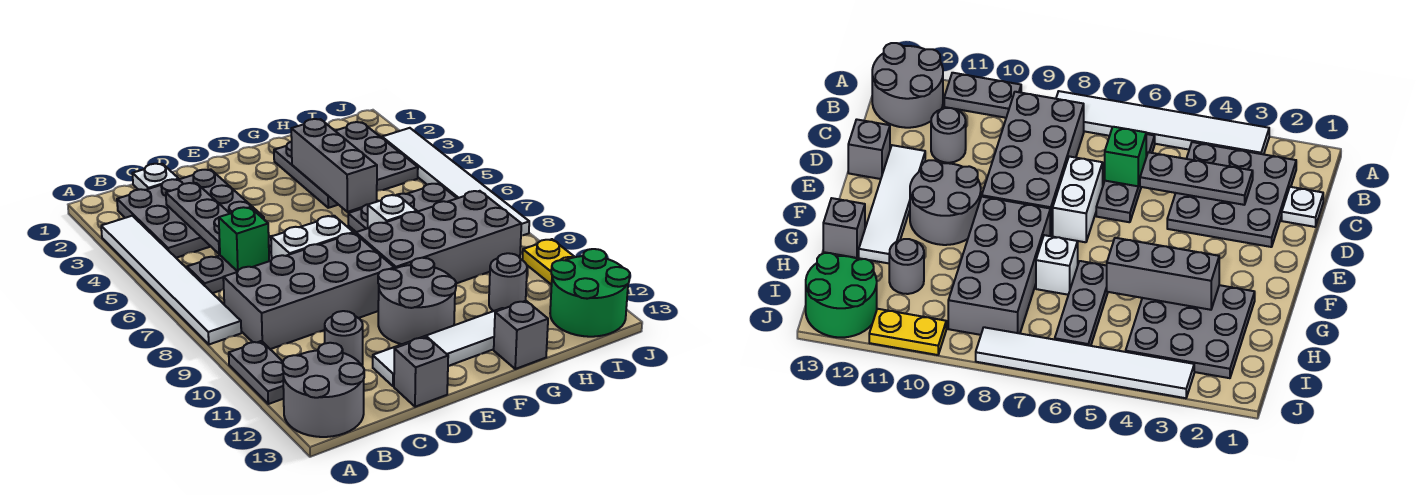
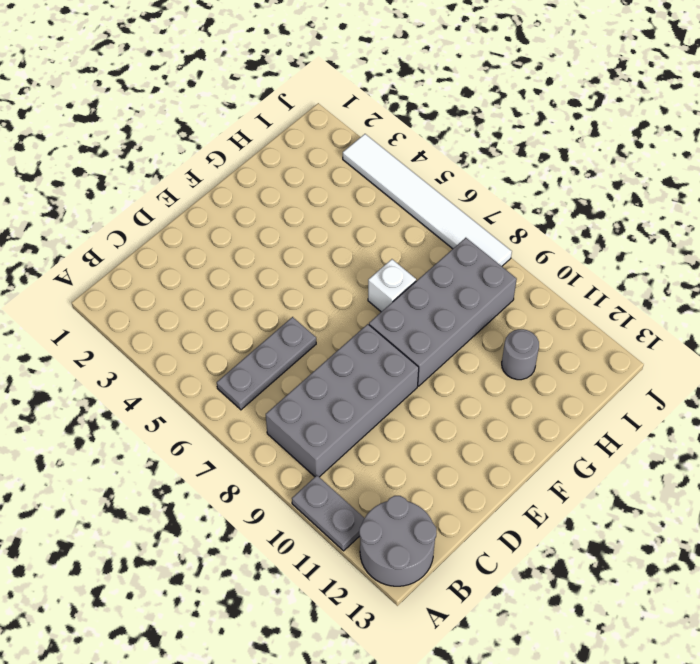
none -> white 1x6 tile [101,216,241,344]
none -> grey 3x3 plate [117,170,264,258]
none -> white 1x1 plate [132,164,179,190]

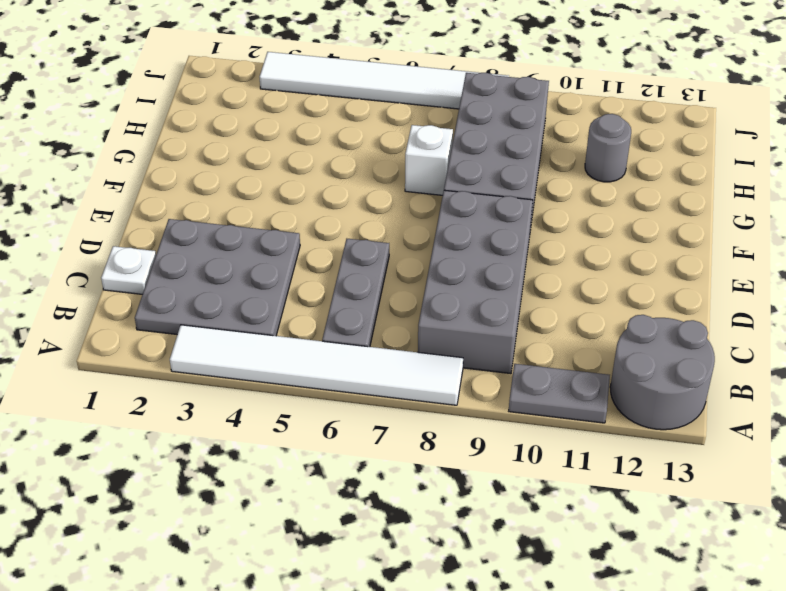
none -> grey 1x1 round brick [325,311,363,366]
none -> white 1x2 brick [271,216,353,259]
none -> white 1x4 tile [373,308,503,386]

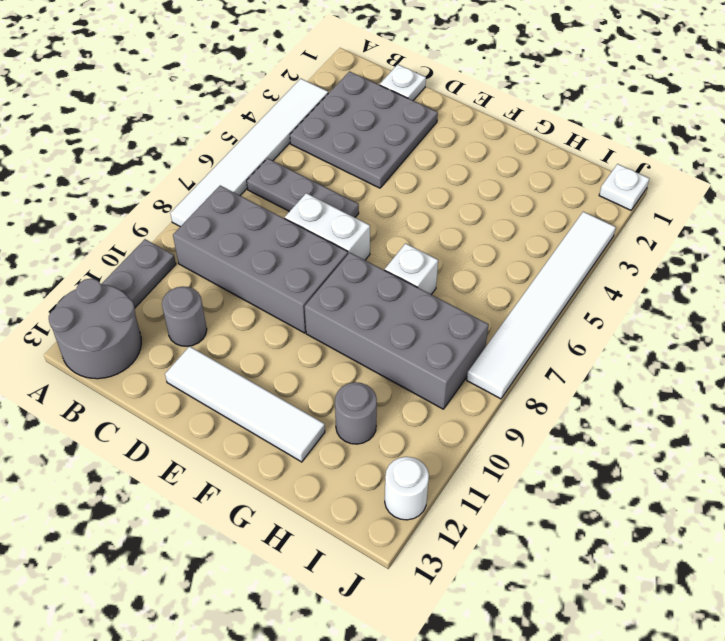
white 1x1 plate [599,164,650,210] -> none
white 1x1 round brick [385,457,429,520] -> green 2x2 round brick [550,249,630,337]
none -> grey 1x1 brick [394,337,448,407]
none -> grey 2x2 round brick [378,258,456,344]
none -> grey 3x3 plate [274,122,418,208]

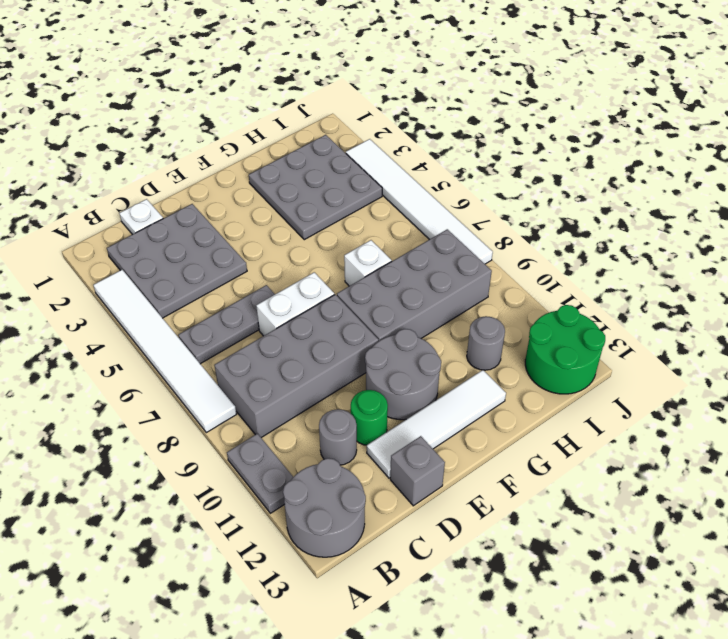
green 1x1 round brick [350,390,388,445] -> none
none -> grey 1x3 plate [348,183,457,232]
none -> grey 1x1 brick [494,301,548,369]
none -> yellow 1x2 plate [522,239,574,285]

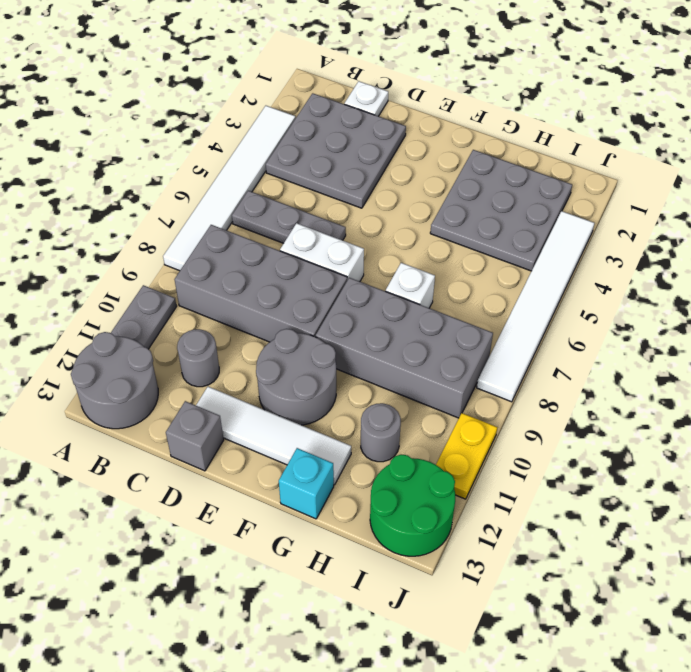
cyan 1x1 brick [279,448,334,519] -> grey 1x1 brick [494,301,548,369]
none -> grey 1x3 plate [348,183,457,232]
none -> grey 1x3 plate [166,183,230,254]
none -> green 1x1 brick [219,207,269,272]

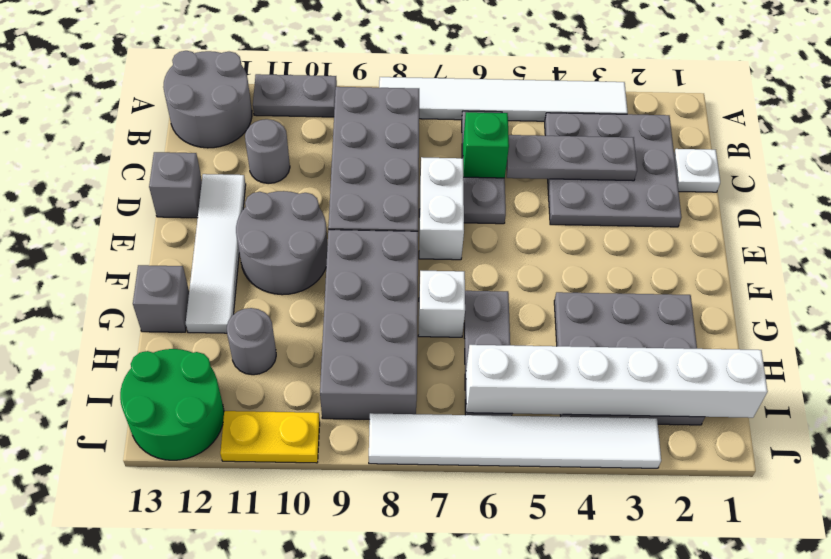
white 1x6 brick [466,345,768,418] -> none
none -> grey 1x3 brick [291,119,377,212]

